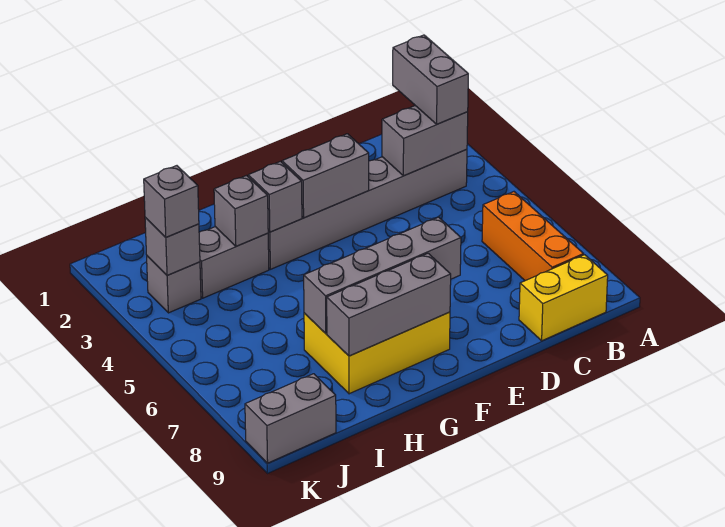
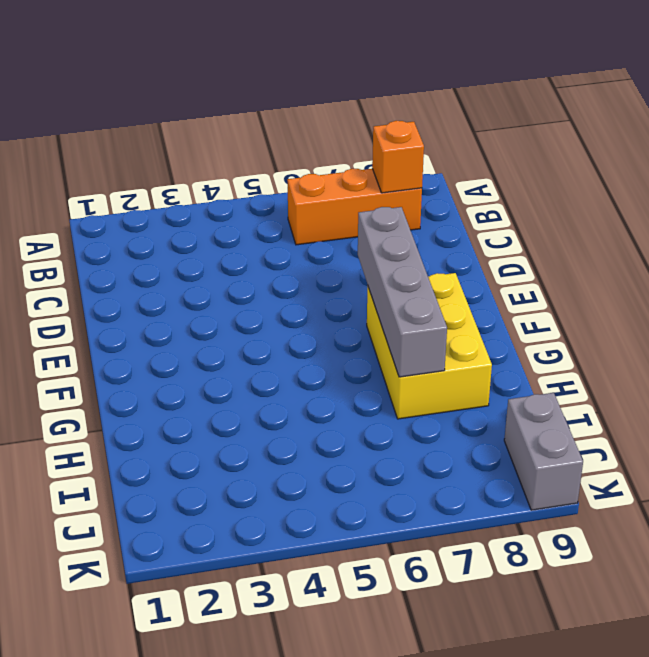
orange 1x1 brick [372,121,424,193] -> none
none -> grey 1x6 brick [268,149,467,269]
none -> yellow 1x2 brick [519,255,608,341]
none -> grey 1x2 brick [199,227,269,298]

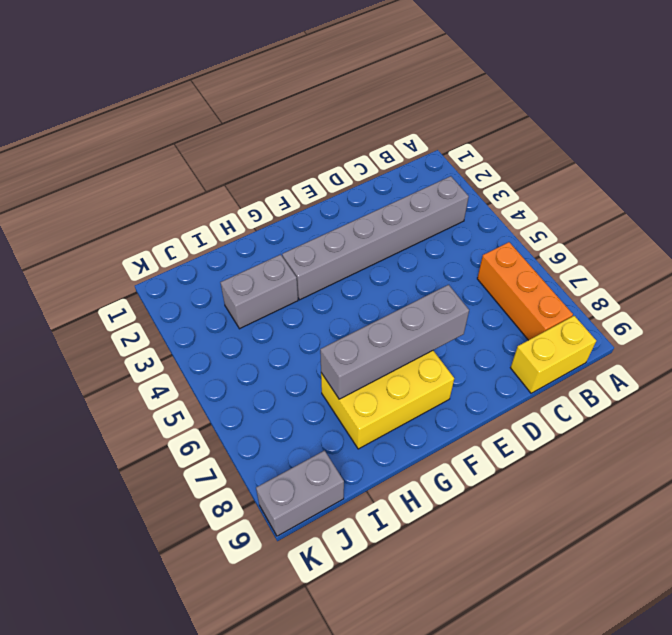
none -> grey 1x1 brick [147,256,201,313]
none -> grey 1x2 brick [382,106,468,176]
none -> grey 1x2 brick [282,134,369,218]

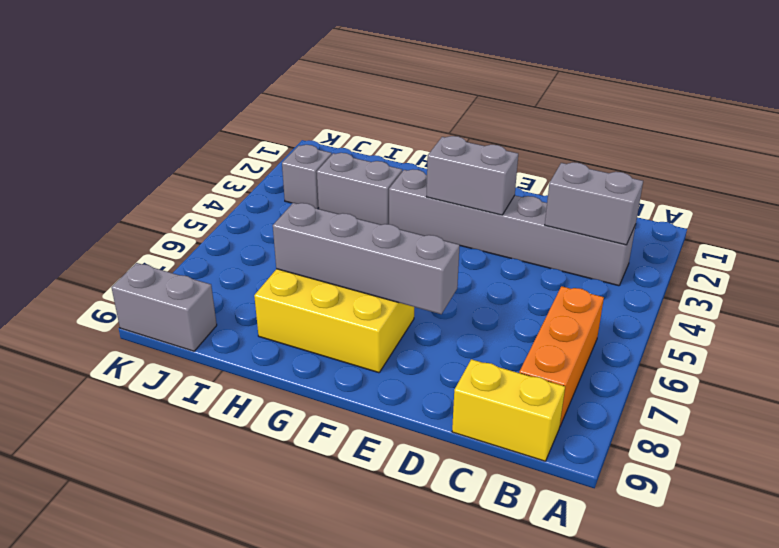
none -> grey 1x3 brick [327,253,451,356]
none -> grey 1x1 brick [248,161,302,232]
none -> grey 1x1 brick [214,176,268,246]

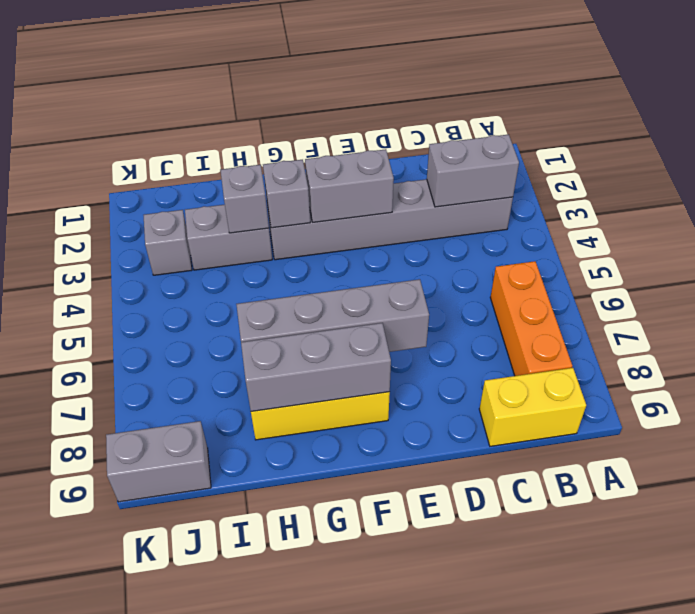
none -> grey 1x1 brick [145,217,200,276]
none -> grey 1x2 brick [393,35,468,124]
none -> grey 1x1 brick [144,166,199,237]

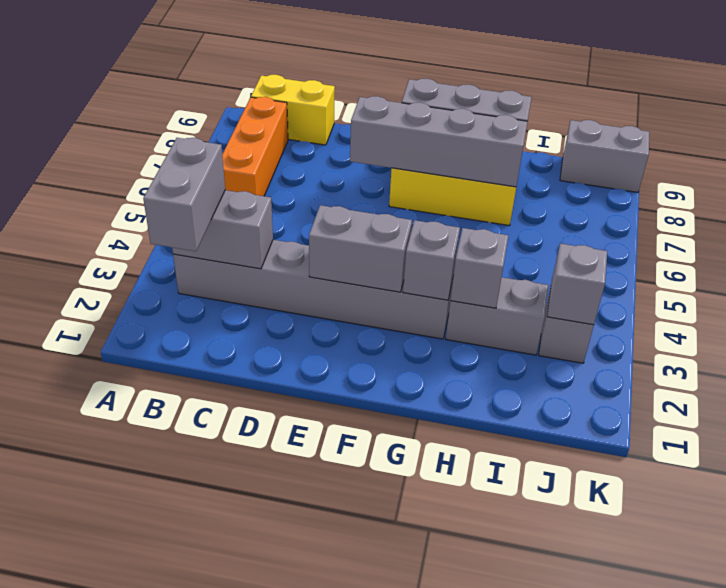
none -> grey 1x1 brick [144,166,199,237]

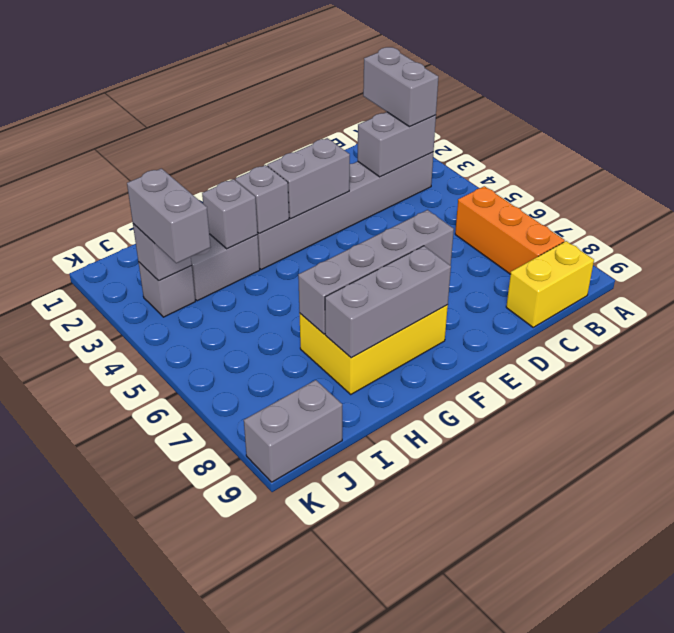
grey 1x2 brick [127,168,211,263] -> grey 1x1 brick [144,166,199,237]

